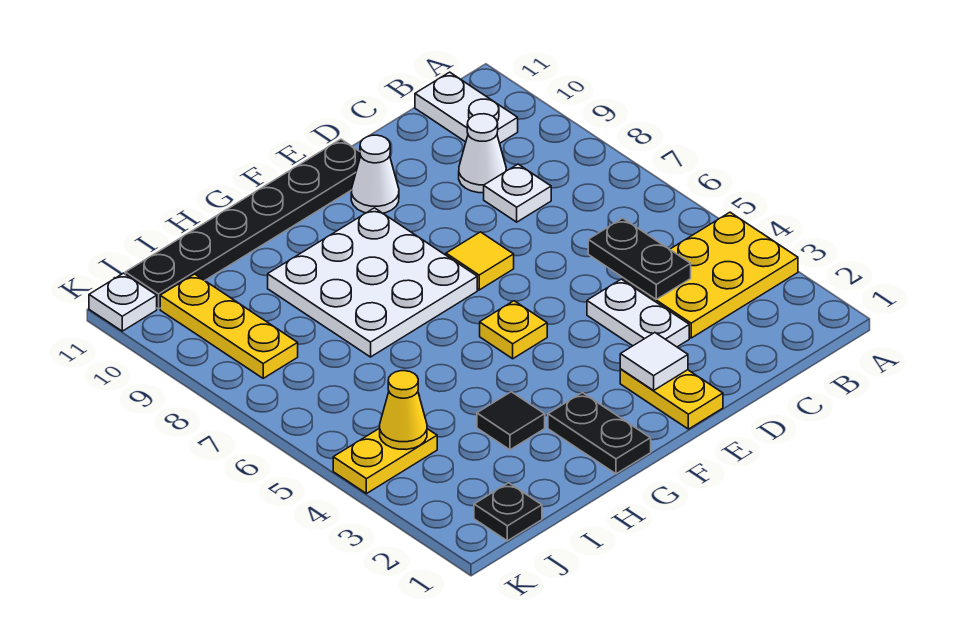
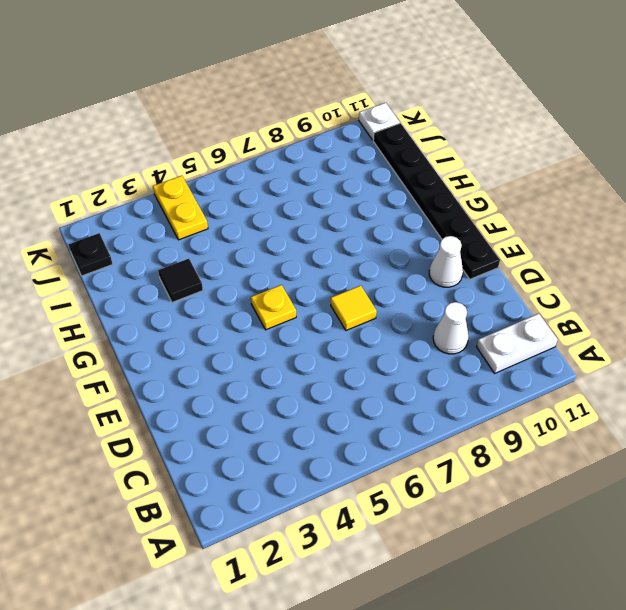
none -> yellow 2x3 plate [623,212,798,338]
none -> white 1x1 plate [484,164,551,222]
none -> white 1x2 plate [587,279,689,347]

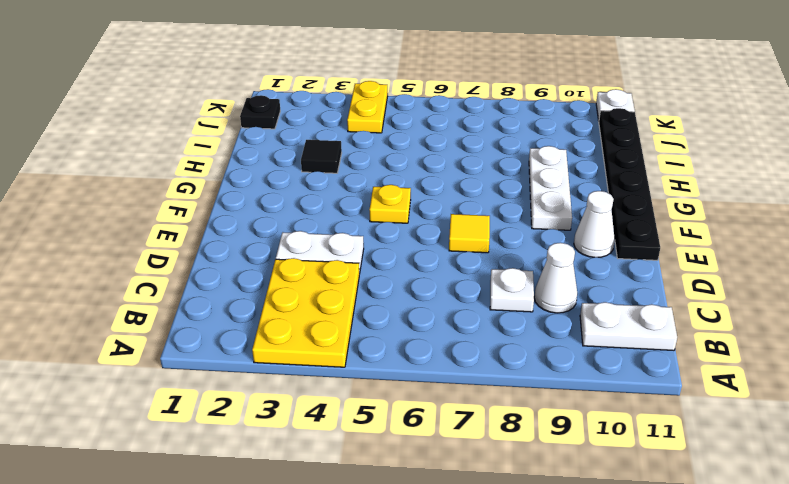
white 1x3 plate [529,146,572,230] -> white 3x3 plate [268,208,477,357]
none -> yellow 1x2 plate [620,369,723,429]
none -> black 1x2 plate [548,393,651,474]
none -> yellow 1x3 plate [160,274,298,378]

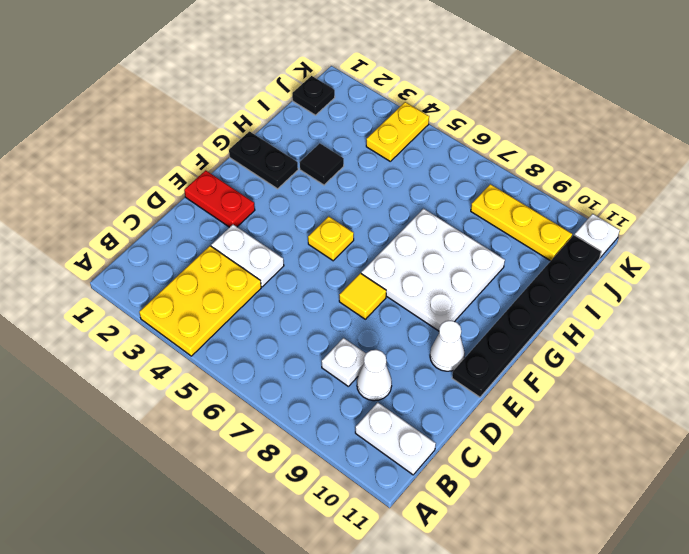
red 1x2 plate [184,170,255,227] -> yellow 1x2 plate [620,369,723,429]
none -> black 1x2 plate [588,218,691,299]
none -> white 1x1 tile [620,333,688,390]
none -> yellow 1x1 cone [380,371,427,450]

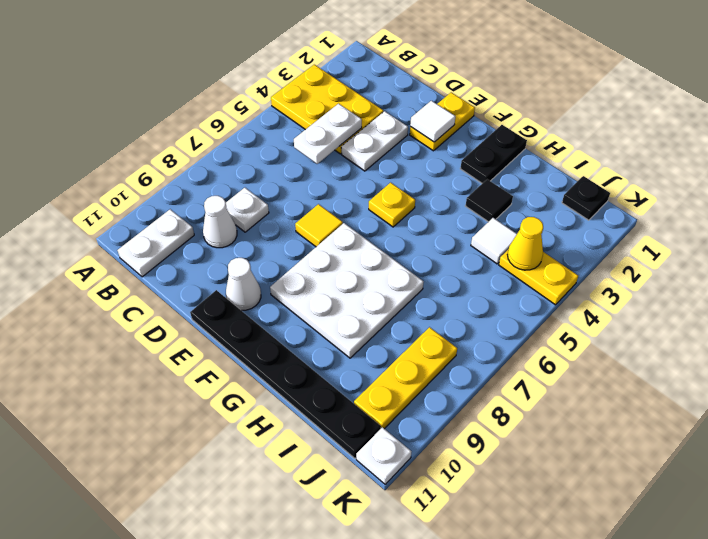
white 1x2 plate [294,104,362,164] -> black 1x2 plate [588,218,691,299]
white 1x1 tile [471,218,517,264] -> none

